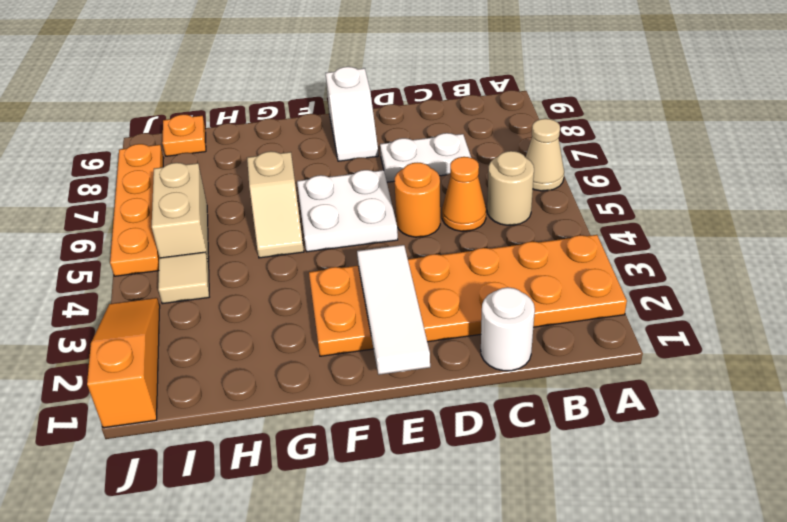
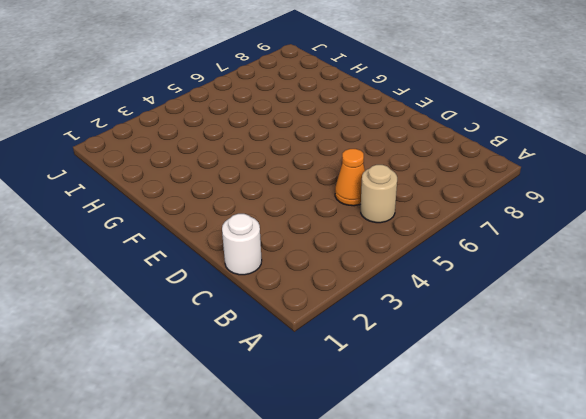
none -> orange 2x6 plate [309,235,627,356]
none -> tan 1x1 cone [526,119,564,191]
none -> white 1x2 plate [380,133,471,182]

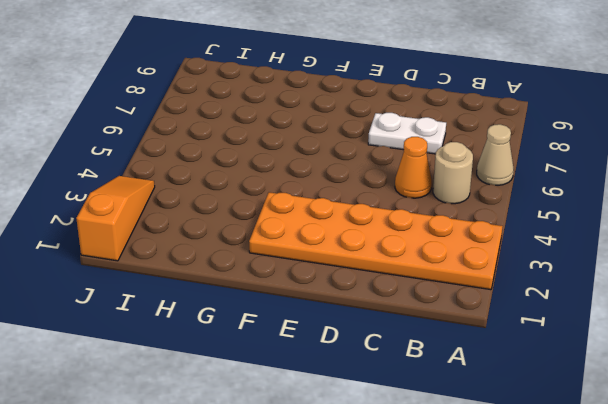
none -> white 1x1 round brick [481,287,535,371]
none -> orange 1x1 round brick [395,163,440,237]
none -> white 2x2 plate [297,170,398,252]

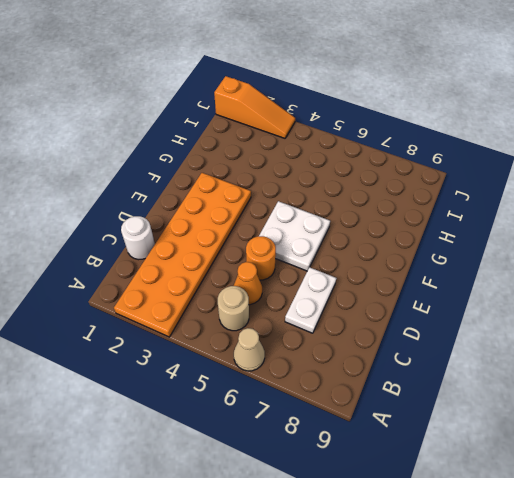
none -> white 1x2 slope [326,67,378,161]
none -> tan 1x2 slope [247,151,304,258]
none -> tan 1x1 tile [158,252,209,304]

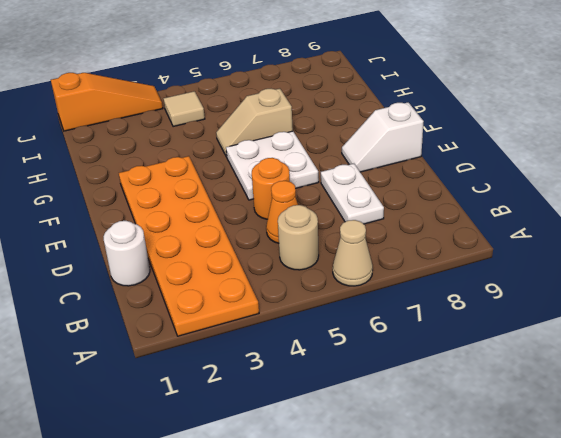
none -> tan 1x2 brick [152,163,209,264]
none -> orange 1x1 plate [162,114,206,156]
none -> orange 1x4 plate [110,144,164,276]

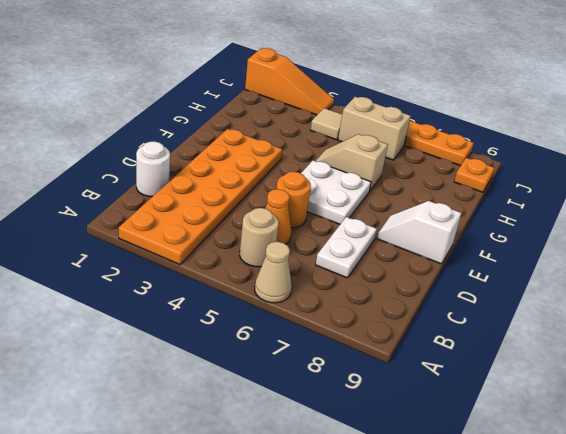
none -> white 1x3 tile [357,245,430,375]

